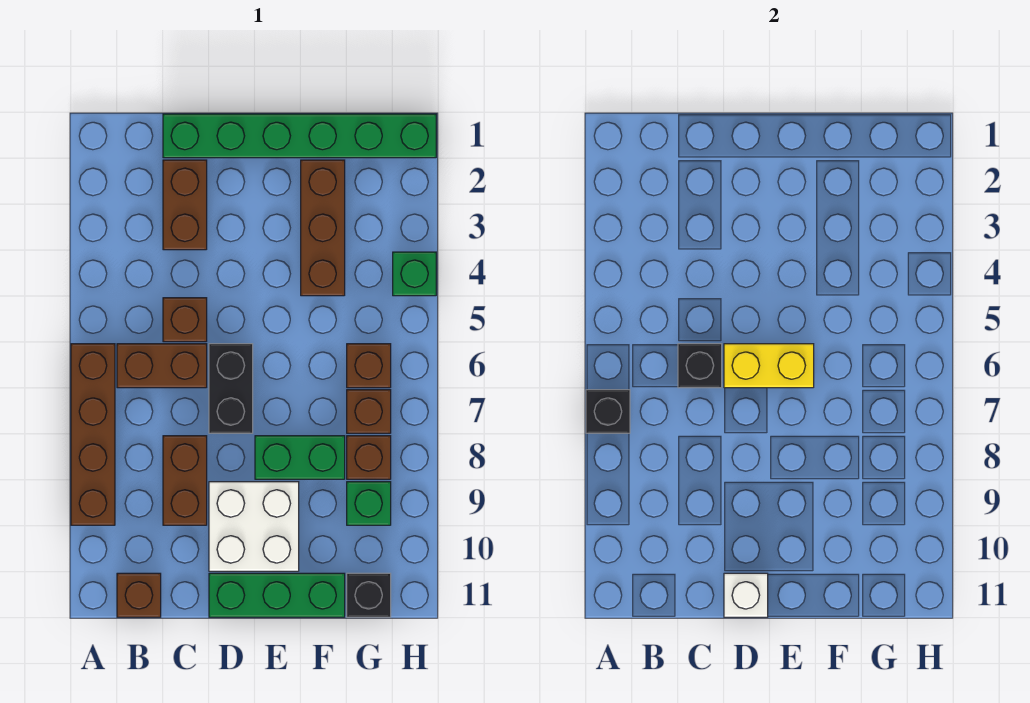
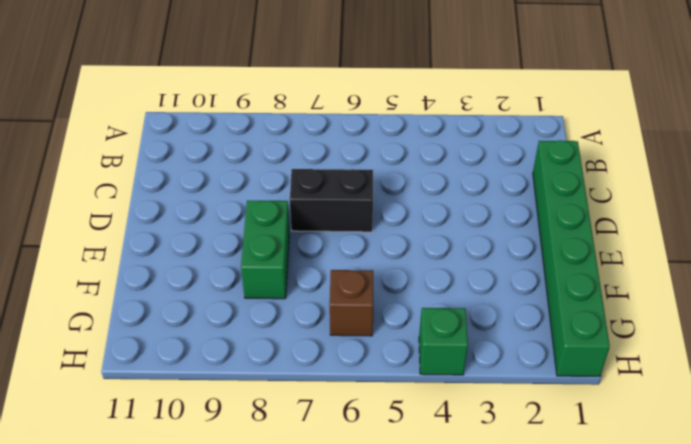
none -> brown 1x4 brick [71,344,115,525]
none -> brown 1x2 brick [117,344,207,388]
none -> brown 1x1 brick [117,573,161,617]

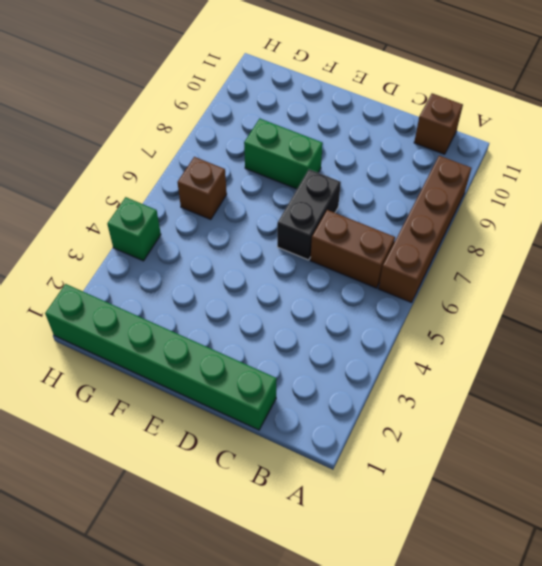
none -> brown 1x2 brick [163,160,207,250]
none -> brown 1x1 brick [163,298,207,342]
none -> brown 1x2 brick [163,436,207,525]

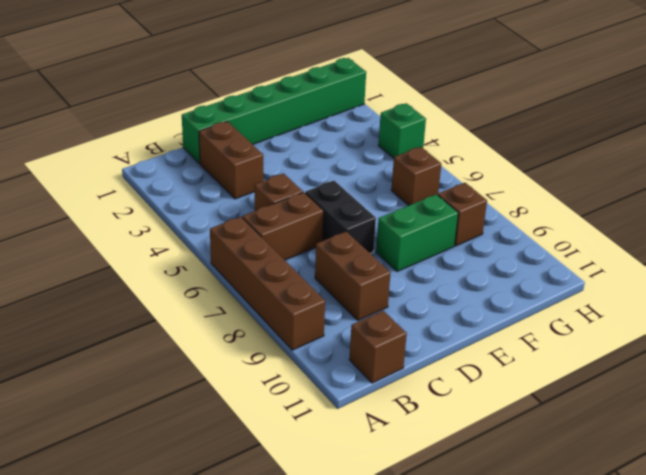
none -> white 2x2 brick [209,482,299,571]
none -> green 1x3 brick [209,573,345,617]
none -> brown 1x3 brick [301,160,345,296]

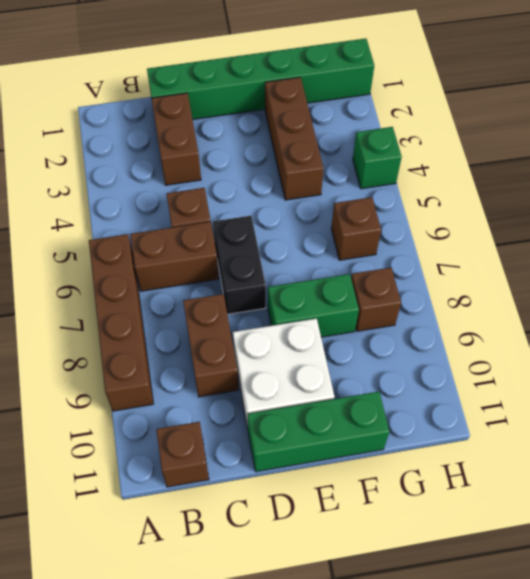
none -> brown 1x1 brick [347,390,391,433]
none -> green 1x1 brick [347,482,391,525]
none -> black 1x1 brick [347,573,391,617]

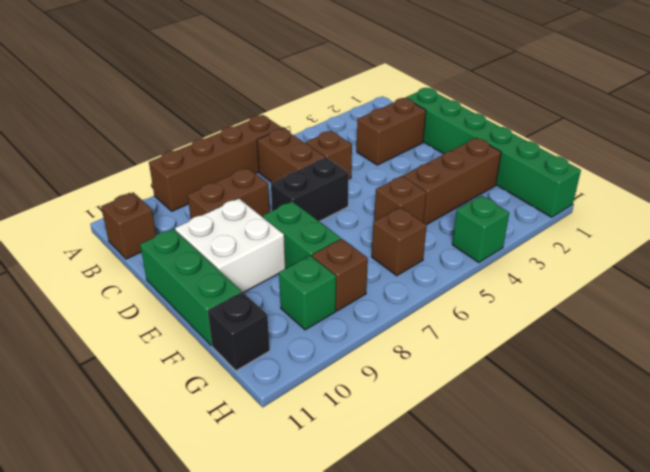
brown 1x1 brick [374,176,426,223] -> brown 1x1 brick moved to [347,390,391,433]
none -> black 1x1 brick [586,390,630,433]
none -> black 1x1 brick [678,344,722,388]
none -> yellow 1x2 brick [724,344,814,388]

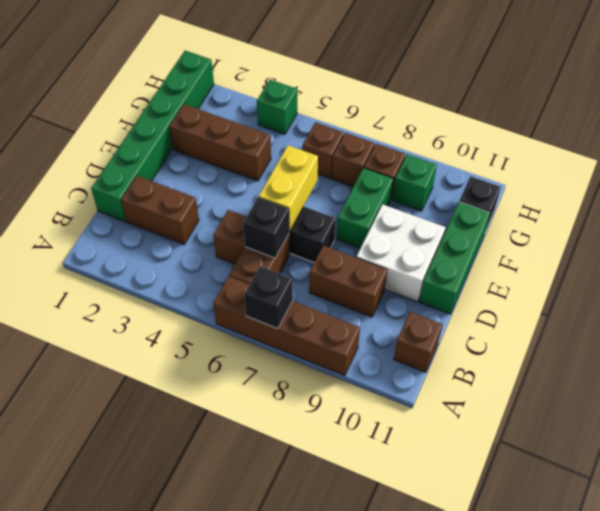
none -> white 1x1 brick [724,573,768,617]

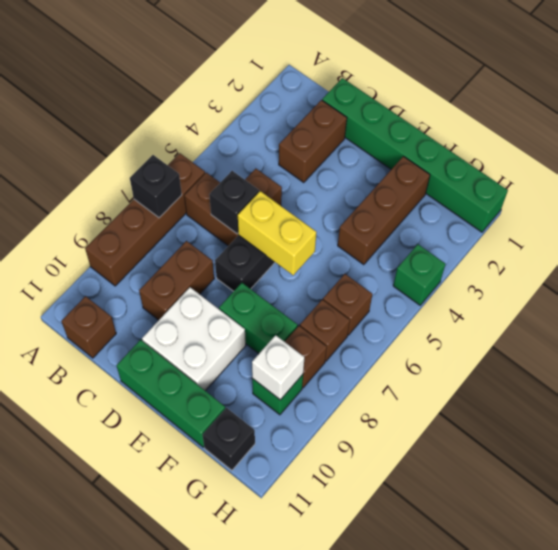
white 1x1 brick [252,335,305,400] -> white 1x1 brick moved to [724,573,768,617]

